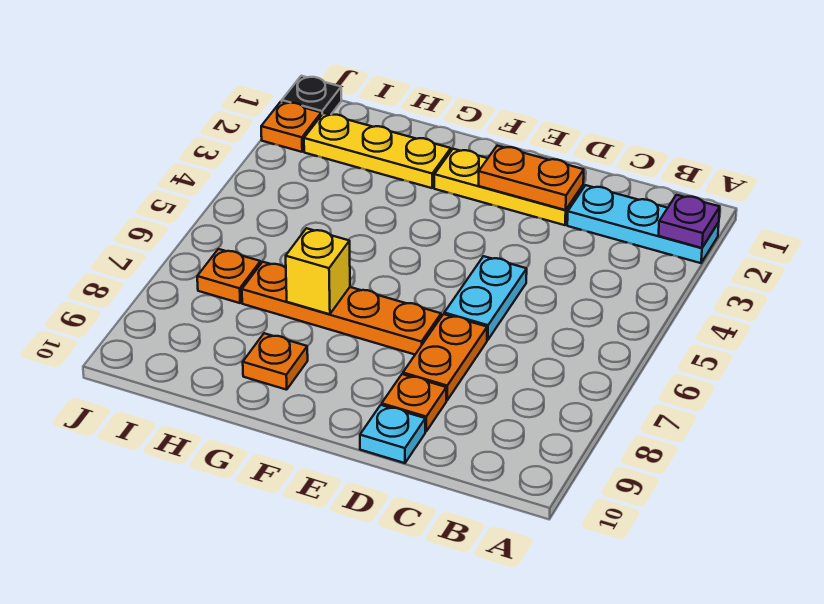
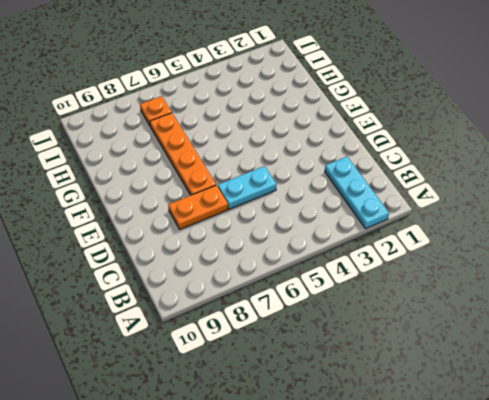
none -> yellow 1x3 plate [434,149,583,225]
none -> orange 1x1 plate [382,374,446,431]
none -> cyan 1x1 plate [360,405,425,463]

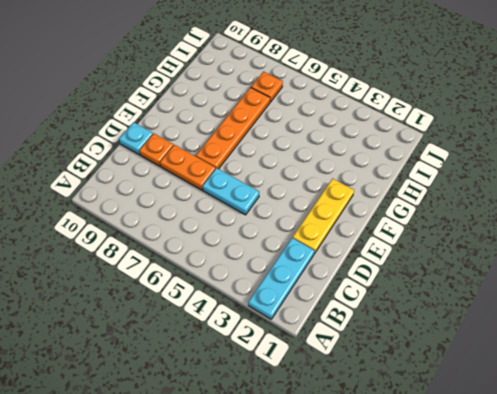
none -> yellow 1x3 plate [304,113,451,188]
none -> orange 1x1 plate [243,333,308,390]
none -> black 1x1 plate [282,76,341,115]

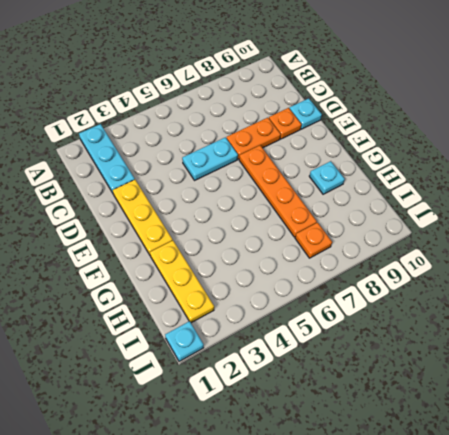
cyan 1x1 plate [309,161,345,194] -> orange 1x1 plate [243,333,308,390]
cyan 1x1 plate [165,321,204,361] -> black 1x1 plate [282,76,341,115]
none -> orange 1x1 plate [261,101,321,152]
none -> purple 1x1 plate [658,195,720,248]
none -> orange 1x2 plate [479,146,584,210]

